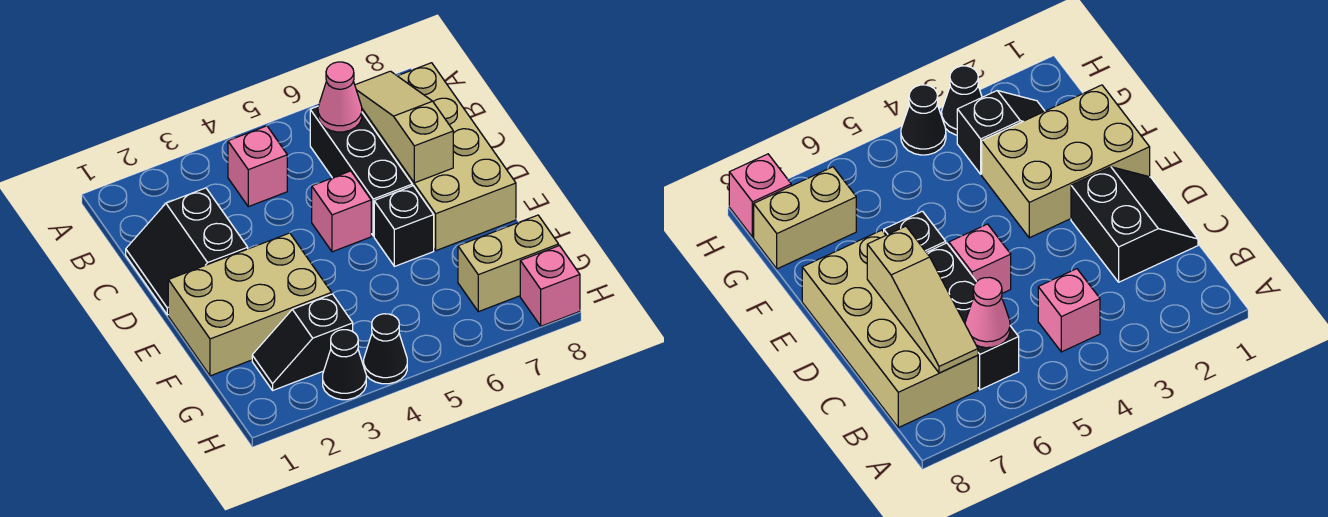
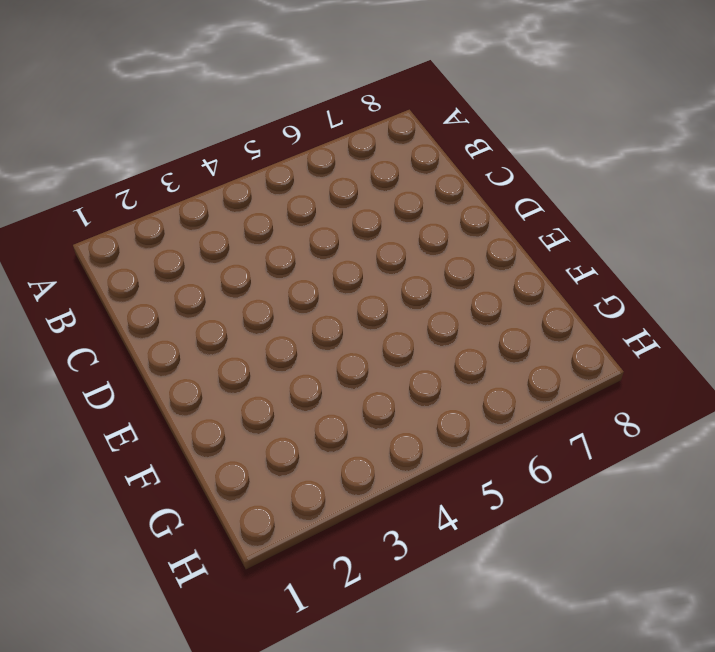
none -> pink 1x1 brick [228,126,287,207]
none -> black 1x3 brick [310,106,412,236]
none -> tan 2x4 brick [362,63,516,251]

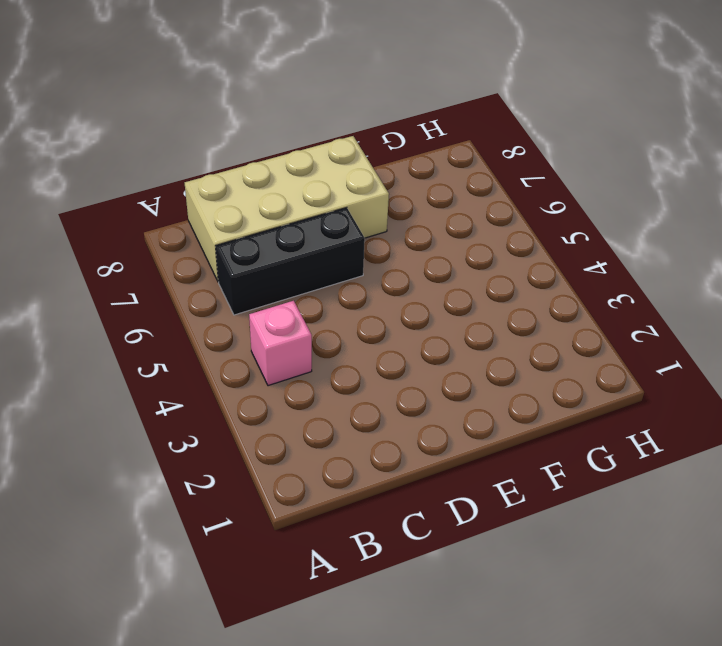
none -> black 2x2 slope [126,188,248,315]
none -> pink 1x1 brick [312,171,371,252]
none -> tan 2x3 brick [168,233,332,376]

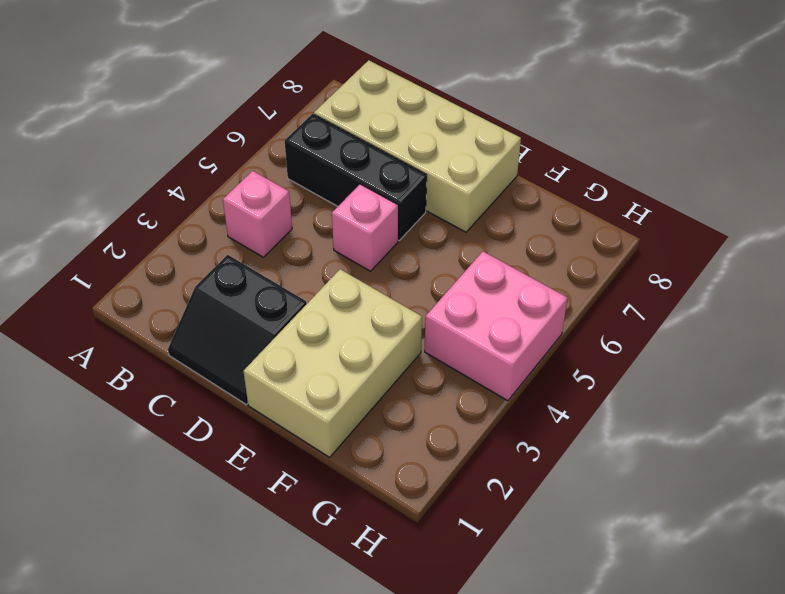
pink 2x2 brick [425,252,568,401] -> black 1x1 cone [364,314,407,384]
none -> black 1x1 brick [374,186,434,267]
none -> black 1x2 slope [252,294,353,390]
none -> tan 1x2 brick [458,215,559,312]

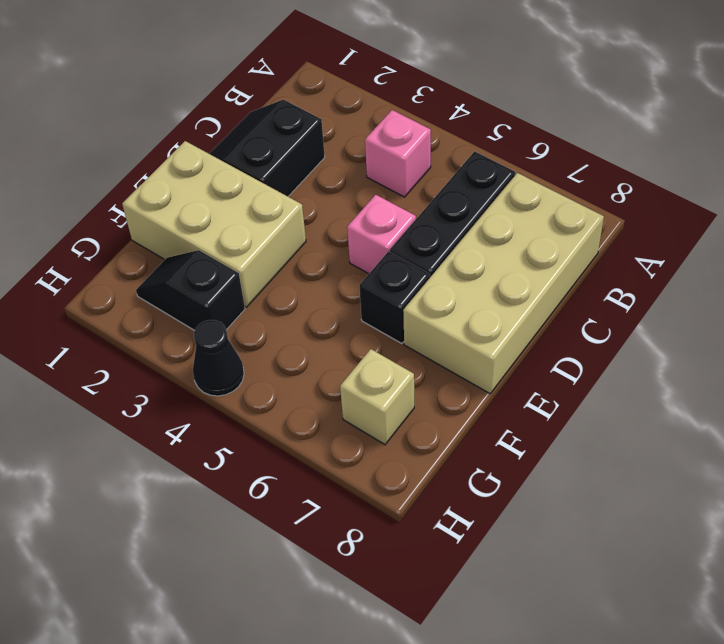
tan 1x1 brick [340,349,414,444] -> tan 1x2 brick [458,215,559,312]
none -> black 1x1 cone [323,330,366,400]
none -> pink 1x1 brick [520,246,580,326]
none -> pink 1x1 cone [318,62,362,132]

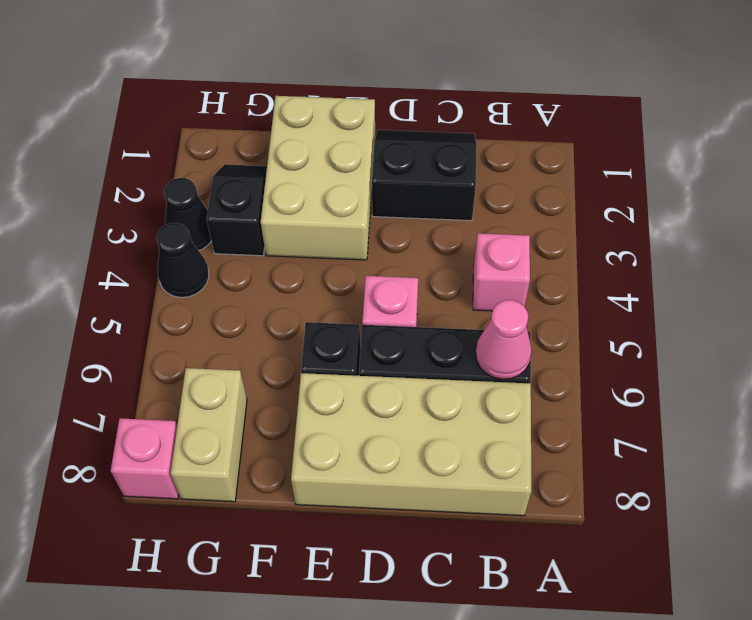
none -> tan 1x3 slope [355,71,453,183]

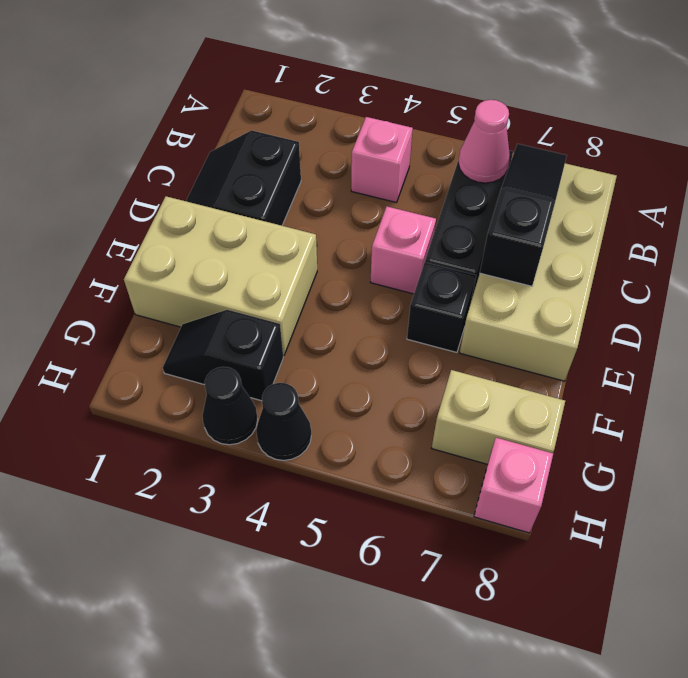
black 1x3 slope [480,144,567,286] -> tan 1x3 slope [355,71,453,183]

